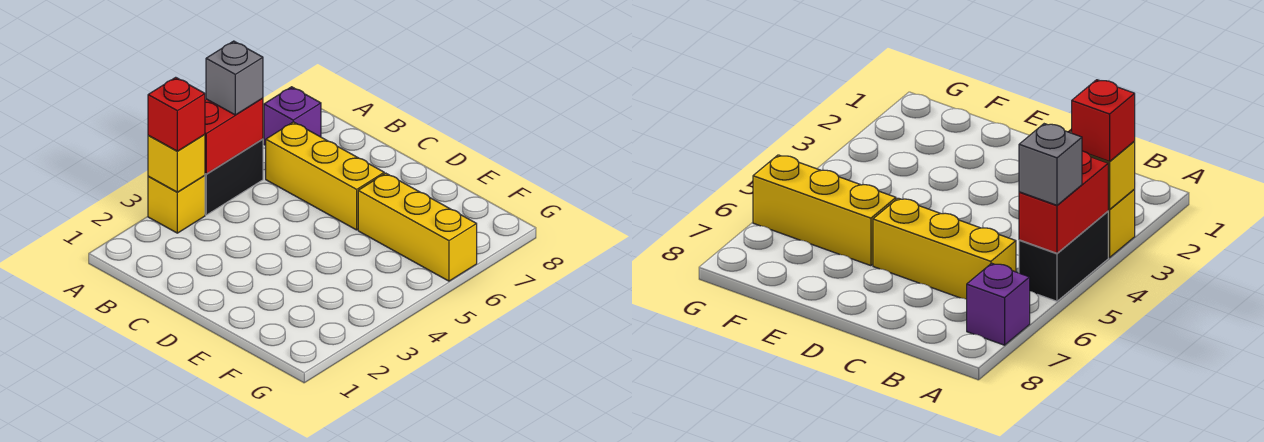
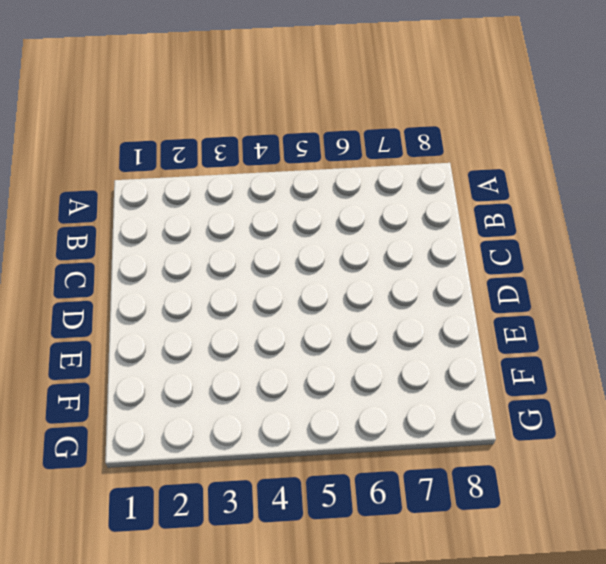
none -> yellow 1x1 brick [148,176,205,233]
none -> black 1x2 brick [205,139,263,215]

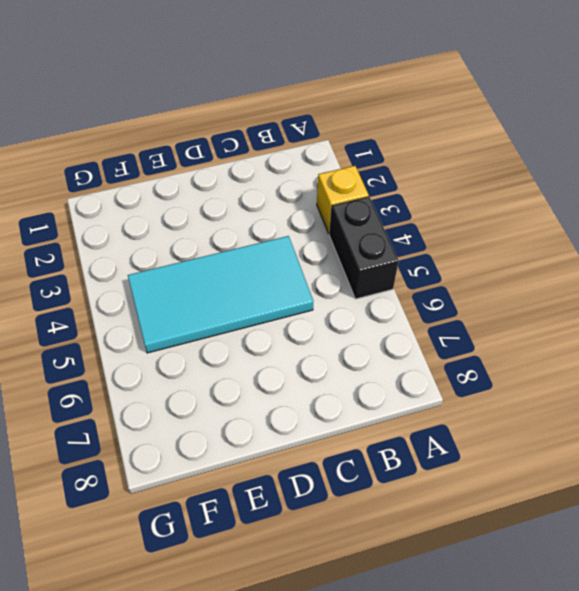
cyan 2x4 tile [128,236,313,353] -> none
none -> purple 1x1 brick [264,87,321,145]
none -> yellow 1x3 brick [266,122,384,230]

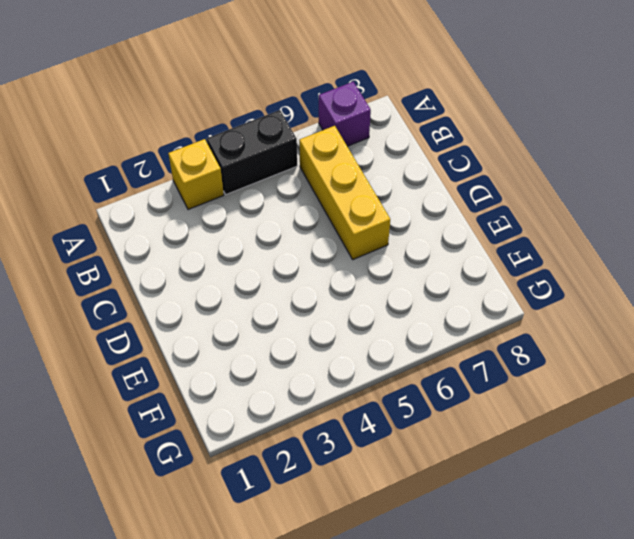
none -> yellow 1x3 brick [358,173,477,281]
none -> yellow 1x1 brick [148,134,205,192]

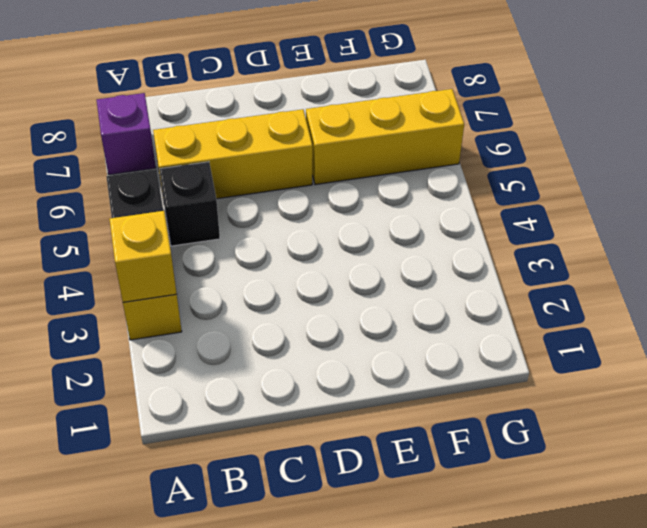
black 1x1 brick [159,162,220,246] -> none
none -> red 1x2 brick [205,98,263,174]
none -> red 1x1 brick [148,77,205,151]

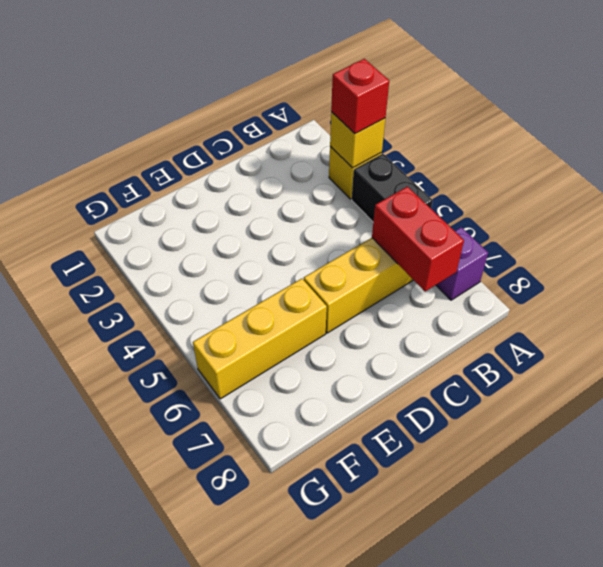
red 1x2 brick [372,187,464,292] -> red 1x2 brick moved to [205,98,263,174]
none -> grey 1x1 brick [206,41,263,115]

